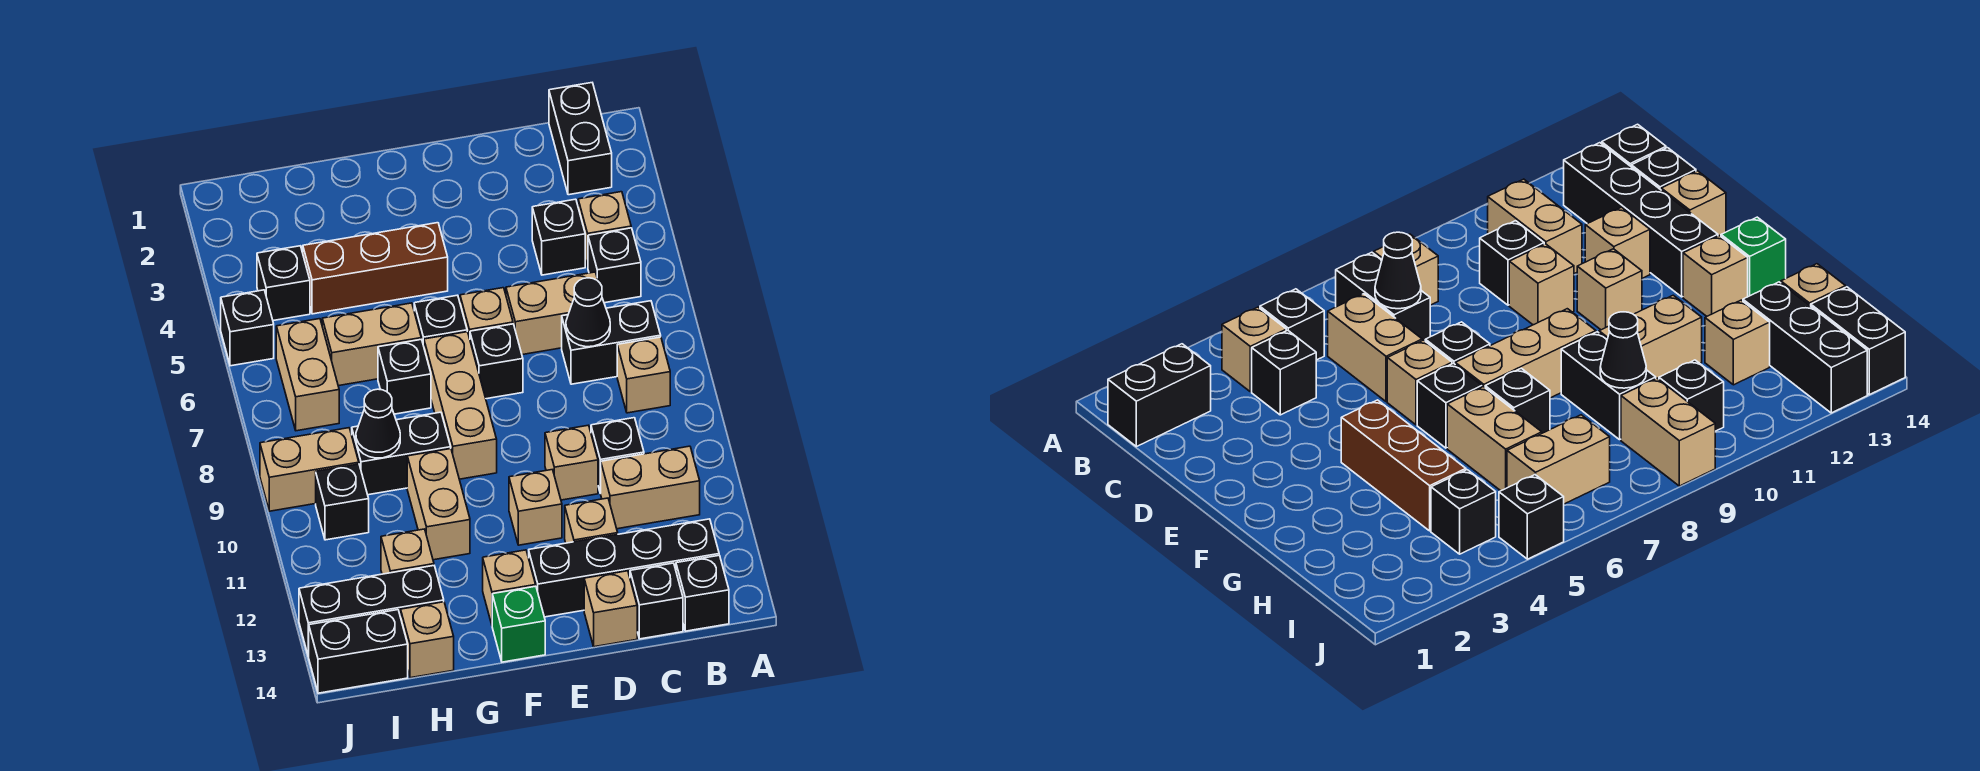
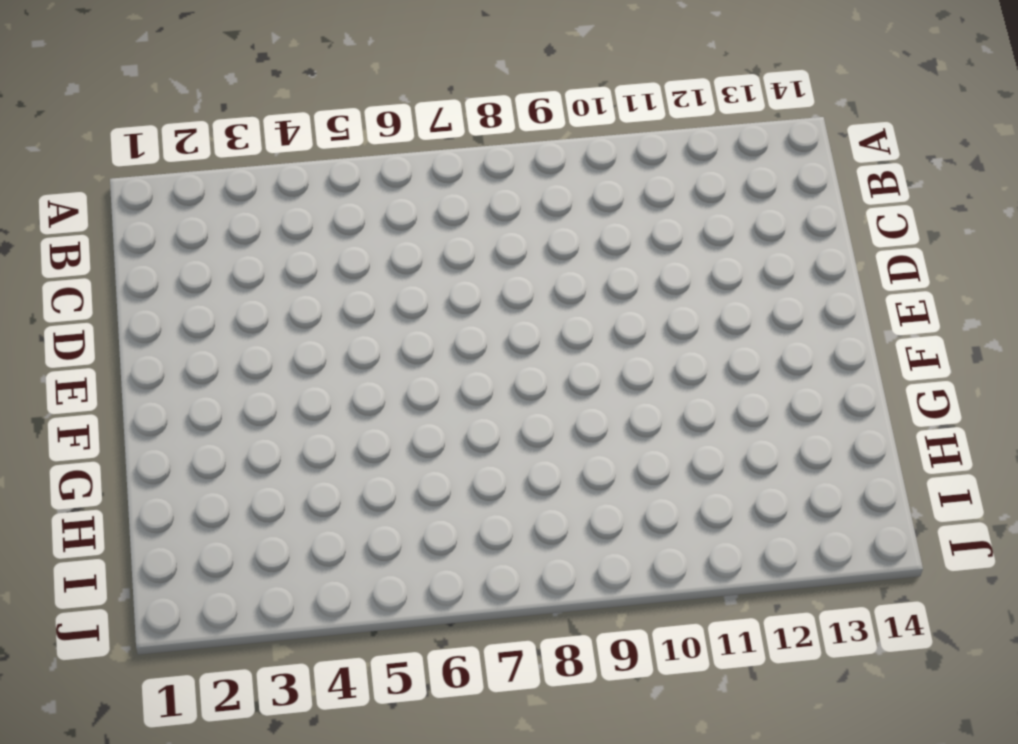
none -> black 1x2 brick [549,83,612,195]
none -> tan 1x1 brick [578,192,631,267]
none -> black 1x1 brick [588,228,641,303]
none -> black 1x2 brick [562,301,661,384]

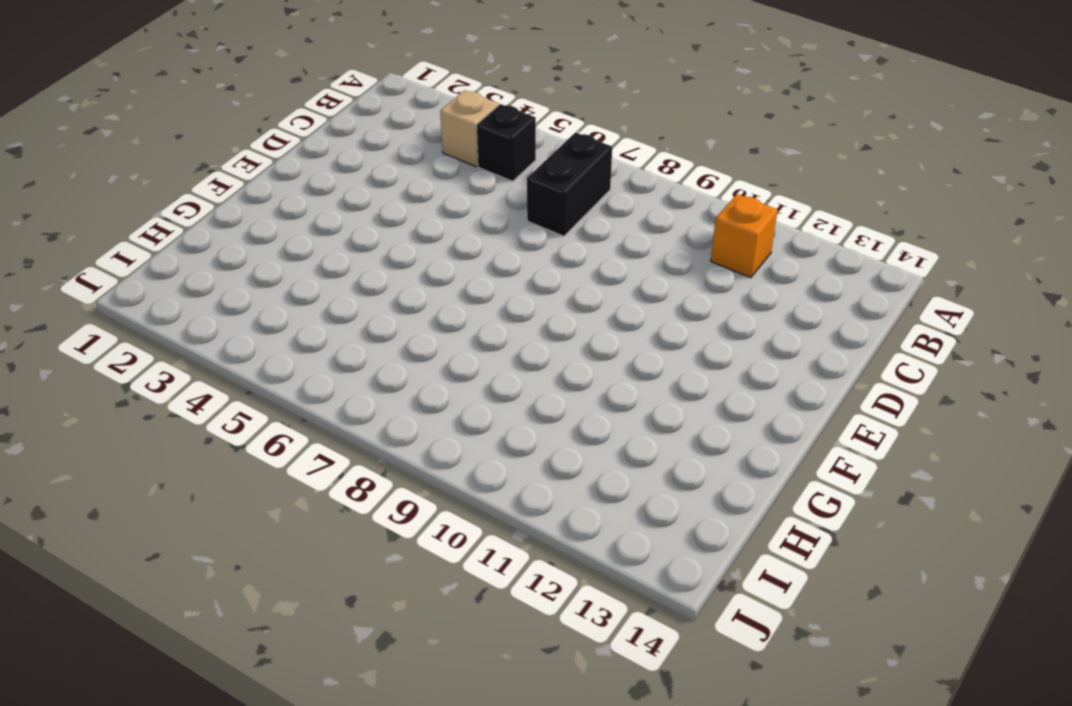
orange 1x1 brick [711,194,778,278] -> tan 1x2 brick [601,446,700,529]
none -> black 1x2 brick [549,83,612,195]
none -> tan 1x1 brick [617,337,670,413]
none -> black 1x4 brick [529,519,719,617]
none -> black 1x1 brick [676,555,729,631]

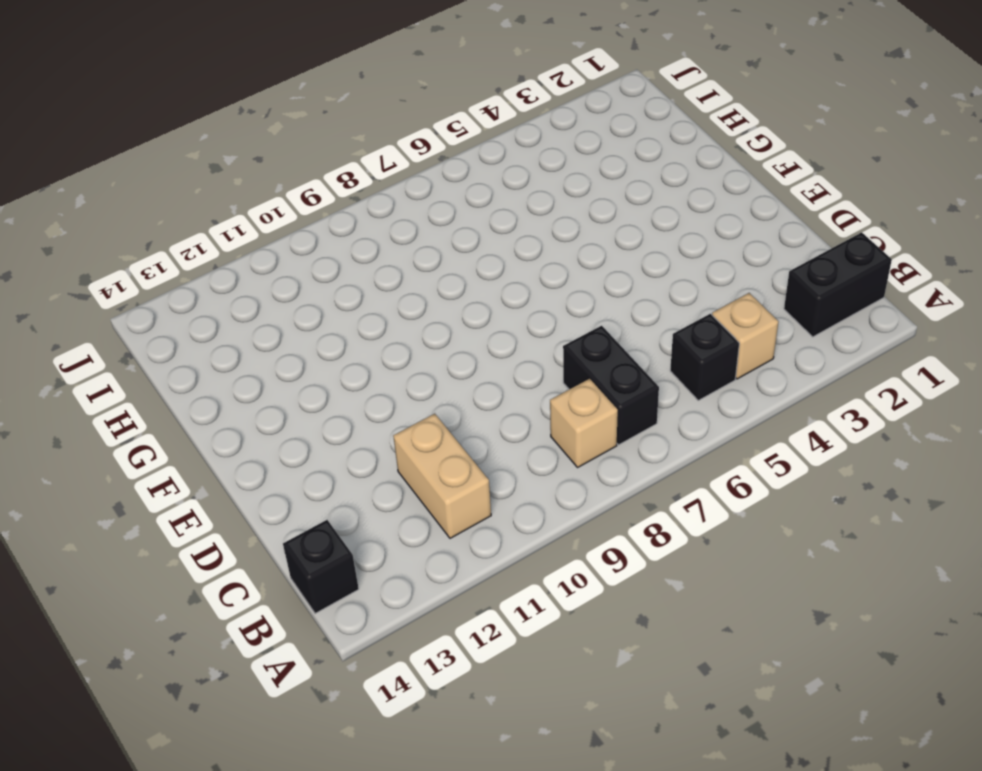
none -> black 1x4 brick [529,519,719,617]
none -> black 1x1 brick [532,199,585,275]
none -> tan 1x2 brick [506,272,598,355]
none -> black 1x1 brick [591,418,644,493]

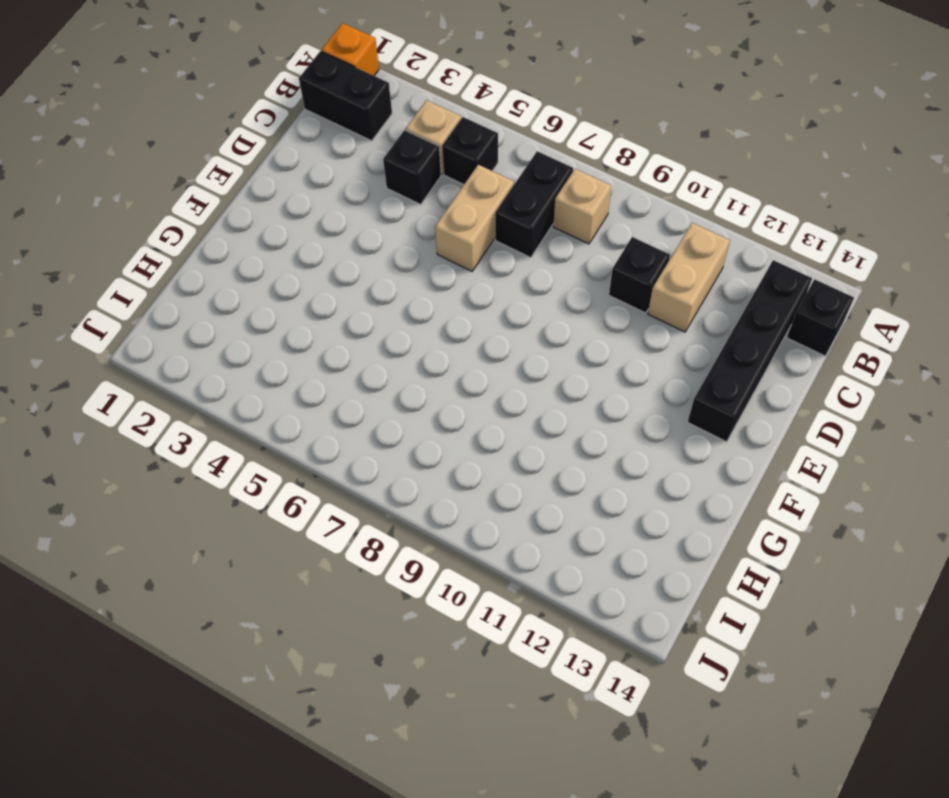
orange 1x1 brick [321,23,379,76] -> none
none -> black 1x1 brick [630,563,683,639]
none -> tan 1x1 brick [545,425,598,500]
none -> tan 1x1 brick [565,498,618,543]
none -> tan 1x1 brick [584,571,637,647]

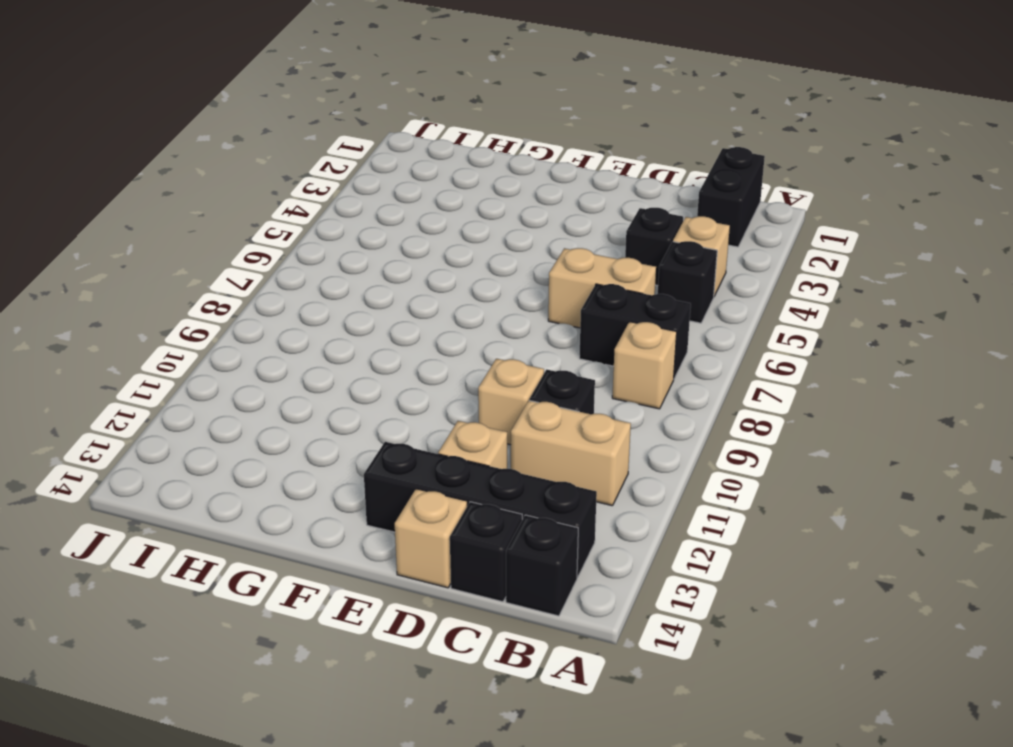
none -> tan 1x1 brick [460,288,513,339]
none -> black 1x1 brick [470,324,523,399]
none -> tan 1x1 brick [509,470,562,545]
none -> brown 1x3 brick [303,223,448,314]

